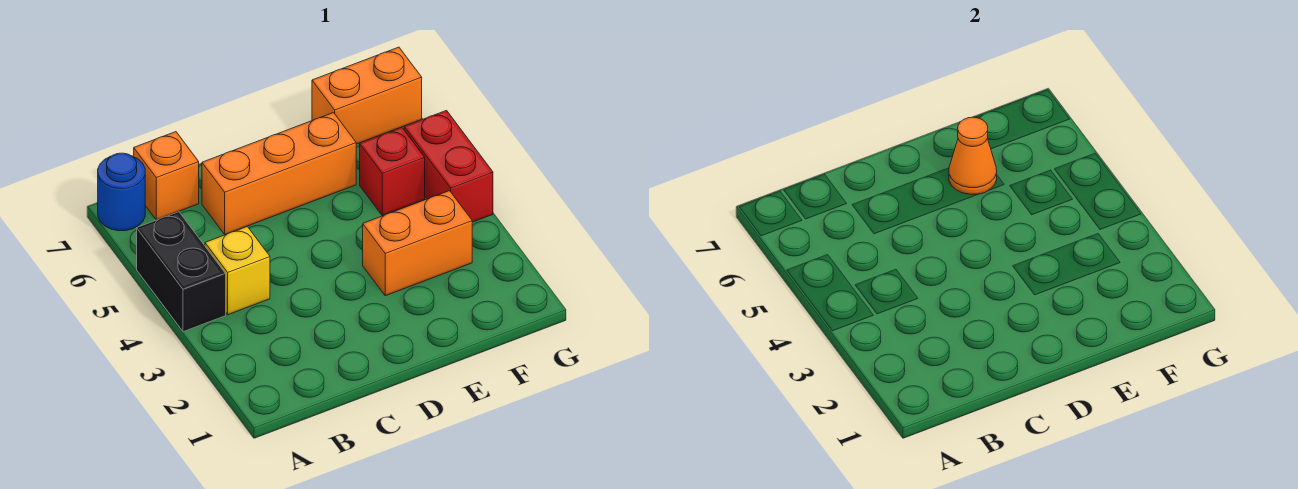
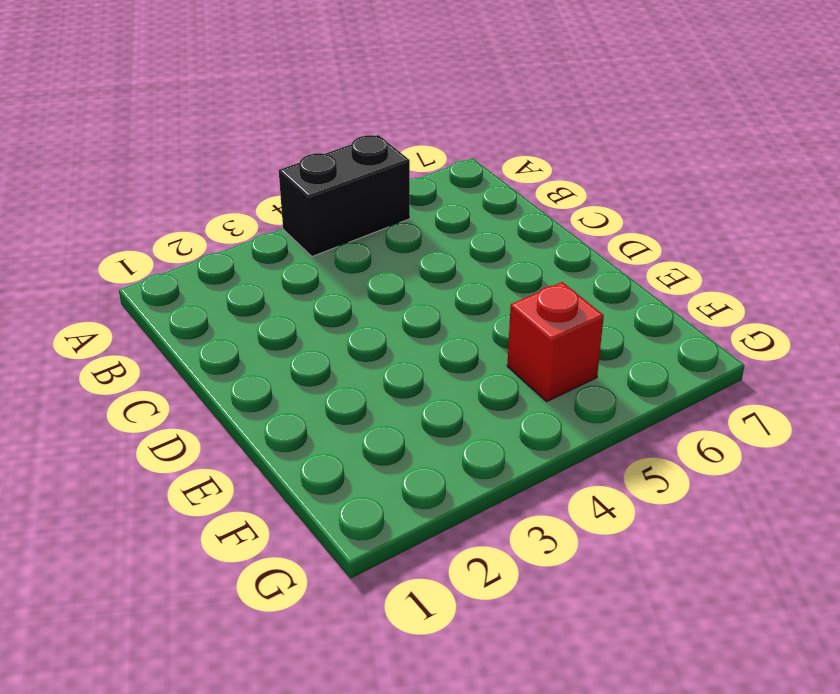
none -> blue 1x1 round brick [98,153,145,231]
none -> yellow 1x1 brick [205,227,270,315]

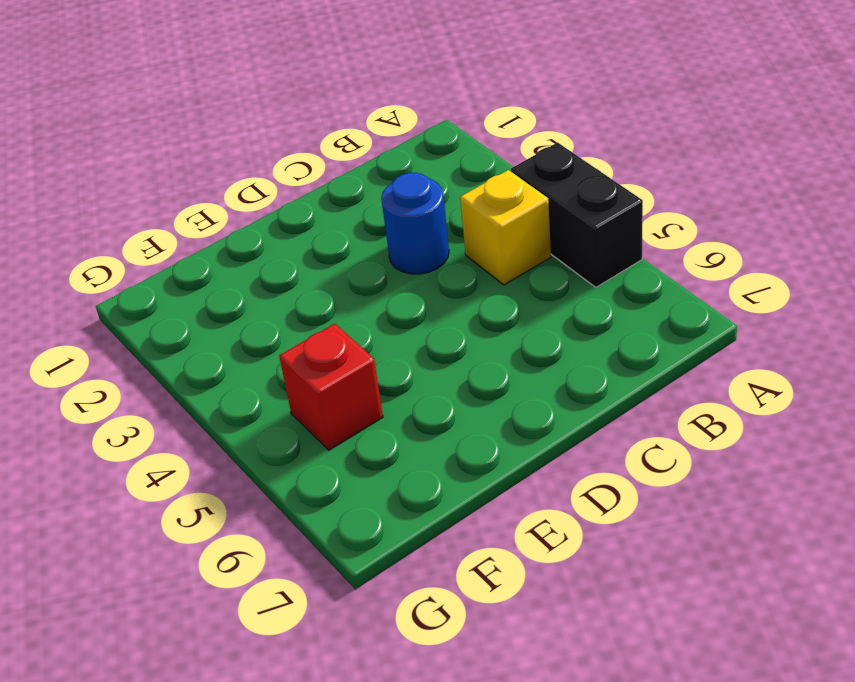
blue 1x1 round brick [381,173,449,274] -> blue 1x1 round brick moved to [98,153,145,231]
none -> orange 1x1 brick [134,132,199,220]
none -> orange 1x3 brick [202,113,356,235]

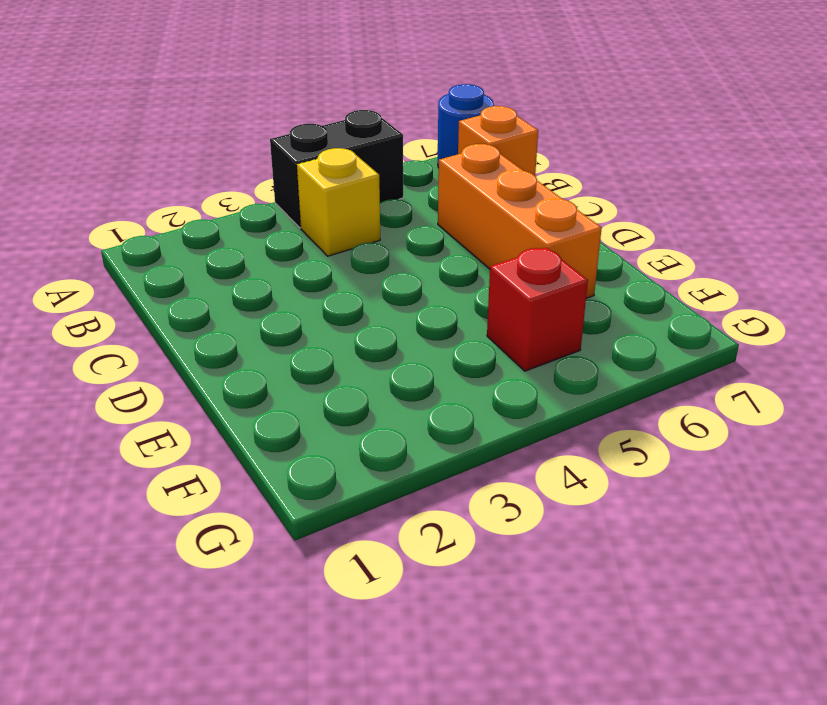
none -> orange 1x2 brick [363,191,472,296]
none -> orange 1x2 brick [312,47,422,144]

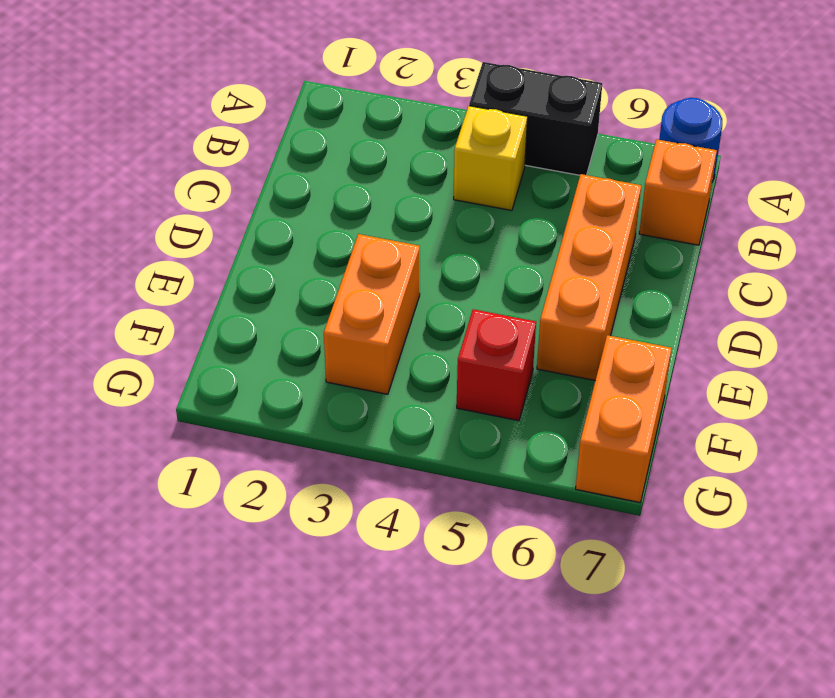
none -> red 1x2 brick [404,111,493,222]
none -> orange 1x1 cone [949,117,997,194]

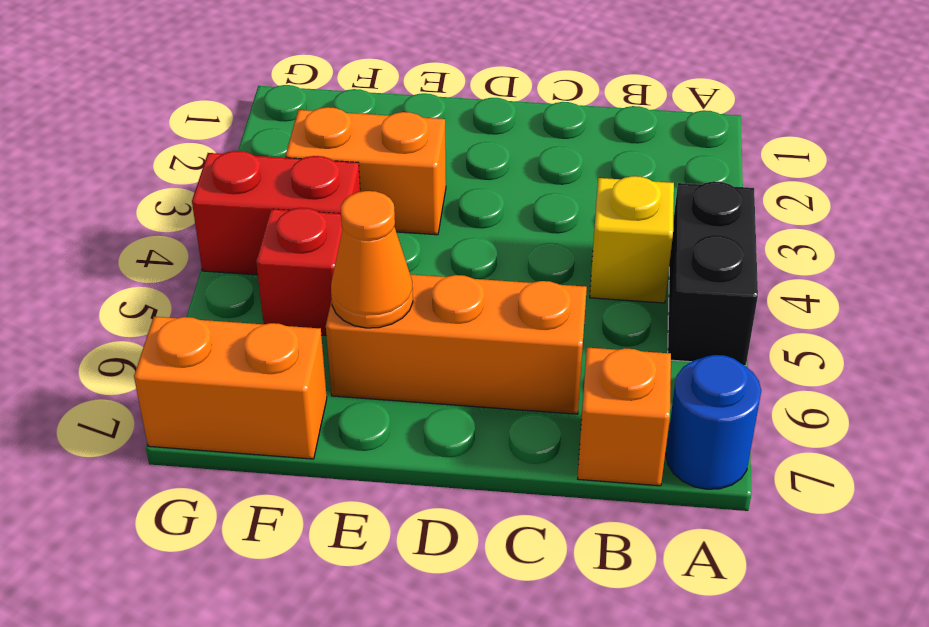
red 1x2 brick [192,151,360,275] -> red 1x2 brick turned to [404,111,493,222]

